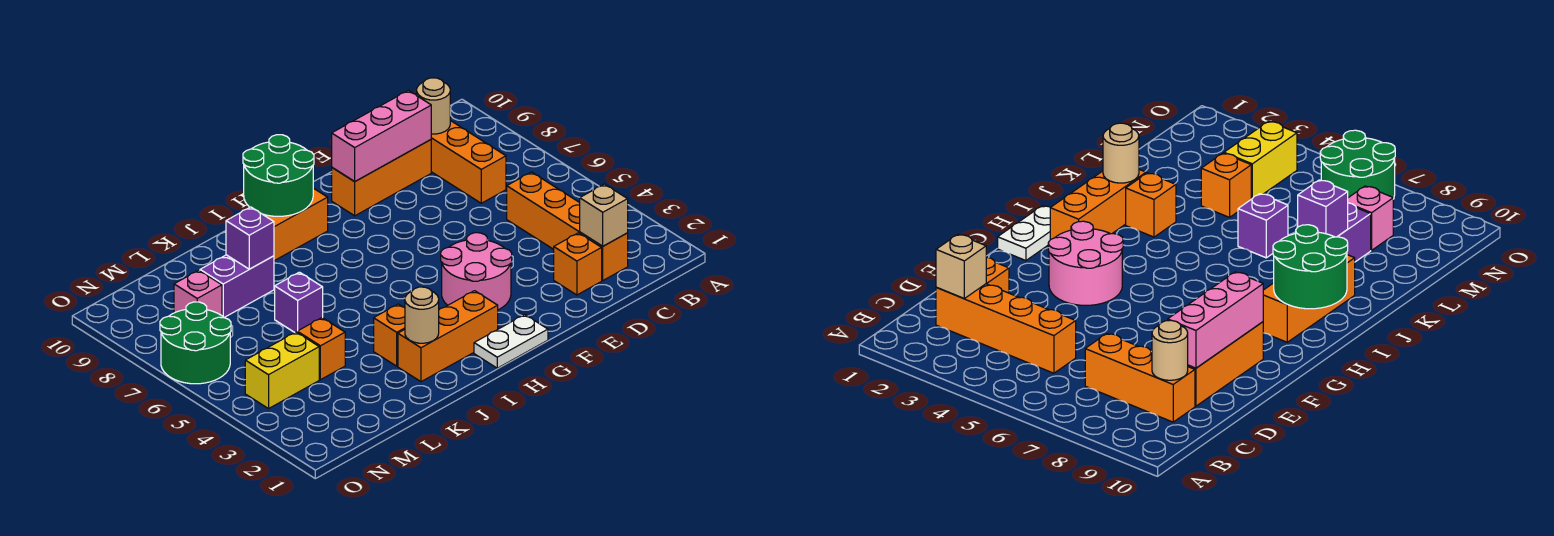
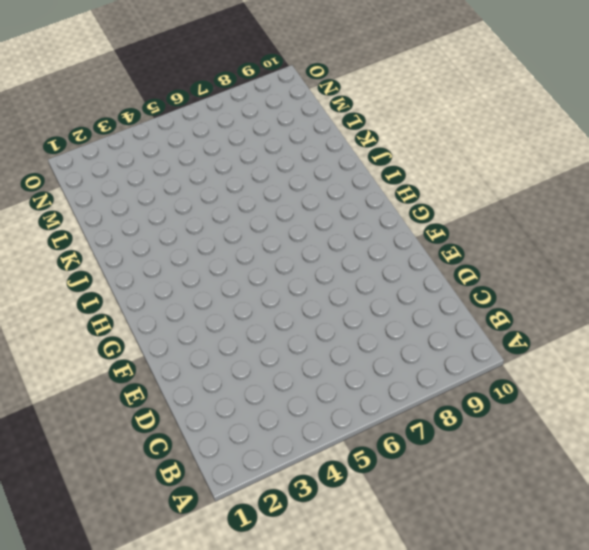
none -> orange 1x4 brick [507,172,628,280]
none -> orange 1x3 brick [431,121,506,203]
none -> orange 1x1 brick [554,233,602,295]

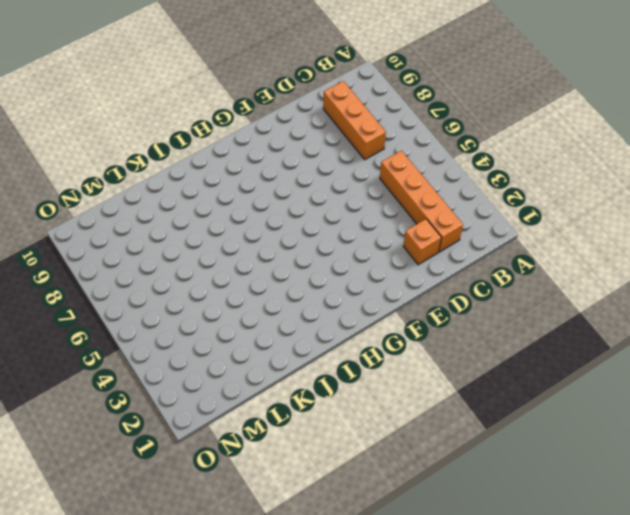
none -> orange 1x3 brick [332,140,431,216]
none -> pink 2x2 round brick [441,233,512,310]
none -> white 1x2 plate [474,315,548,368]

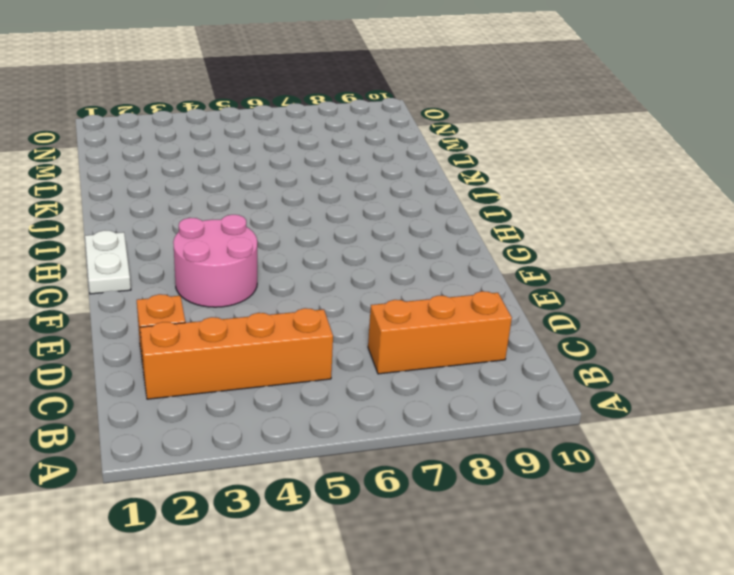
none -> orange 1x3 brick [332,140,431,216]
none -> orange 1x3 brick [398,291,498,382]
none -> orange 1x3 brick [263,188,328,261]

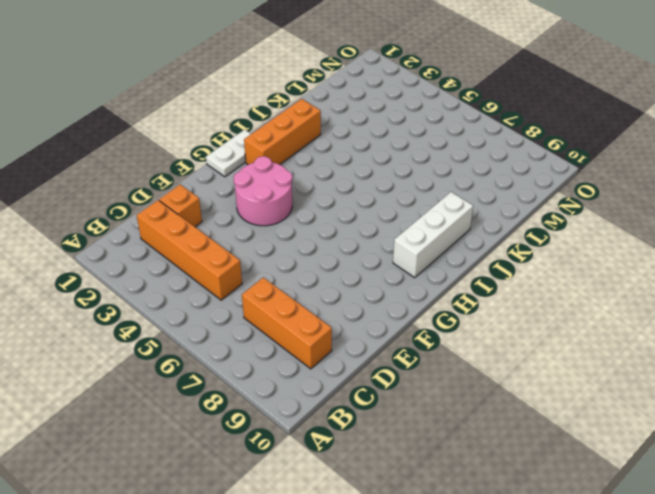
white 1x3 brick [393,192,473,278] -> orange 1x3 brick [263,188,328,261]
none -> orange 1x3 brick [332,140,431,216]
none -> orange 1x1 brick [374,304,405,366]
none -> purple 1x1 brick [275,272,323,333]

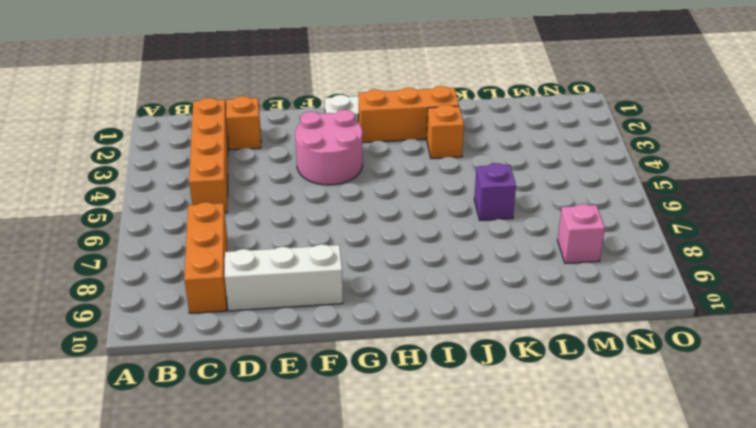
white 1x3 brick [225,244,343,311] -> orange 1x3 brick [332,140,431,216]
none -> orange 1x3 brick [263,188,328,261]
none -> purple 1x2 brick [200,255,274,318]
none -> orange 1x1 brick [297,318,345,380]

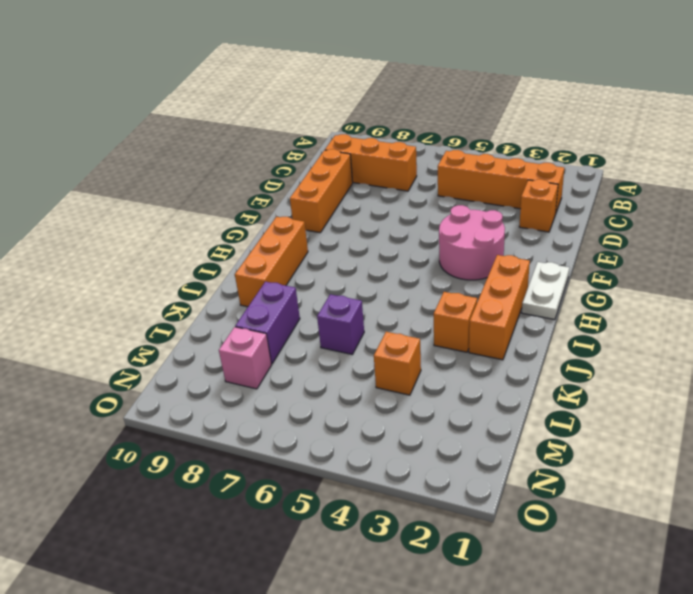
none -> yellow 1x2 brick [245,332,319,409]
none -> green 2x2 round brick [160,302,231,384]
none -> tan 1x1 brick [580,184,628,246]

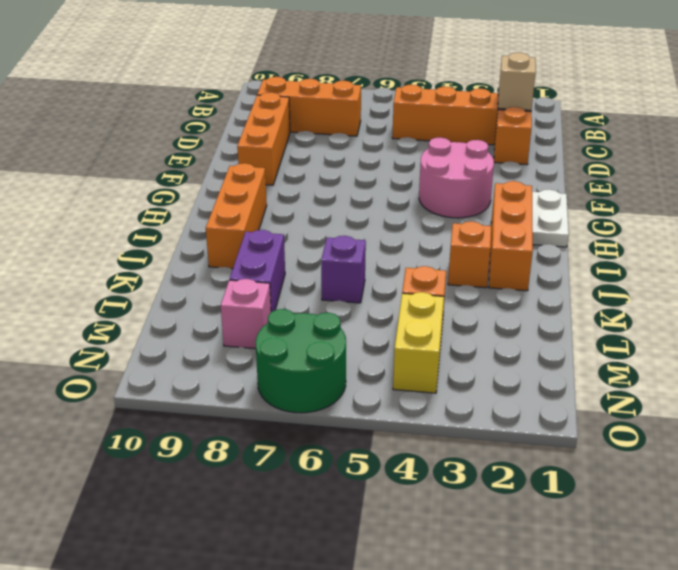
none -> tan 1x1 round brick [417,78,450,134]
none -> pink 1x3 brick [332,90,431,182]
none -> green 2x2 round brick [243,135,314,216]

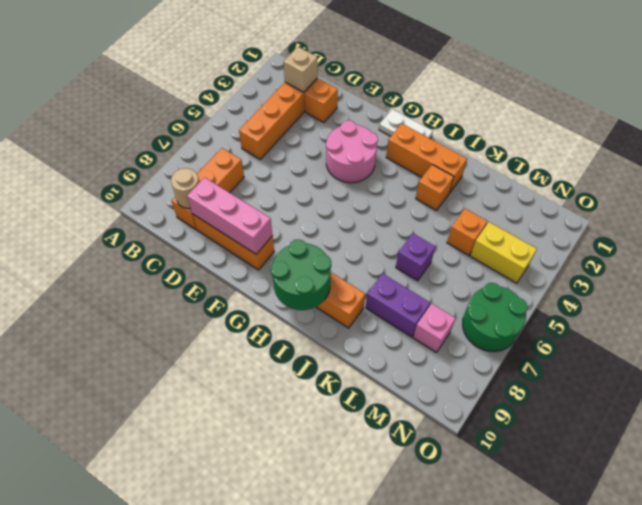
none -> tan 1x1 round brick [405,287,439,343]
none -> purple 1x1 brick [226,207,274,269]

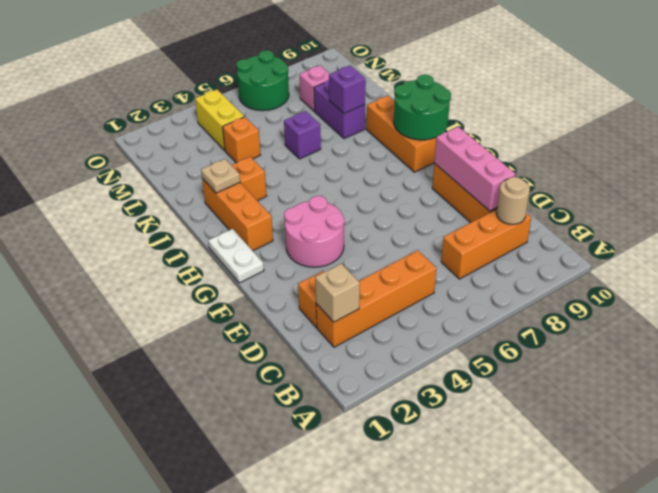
tan 1x1 plate [201,159,240,193] -> tan 1x1 round brick [405,287,439,343]

